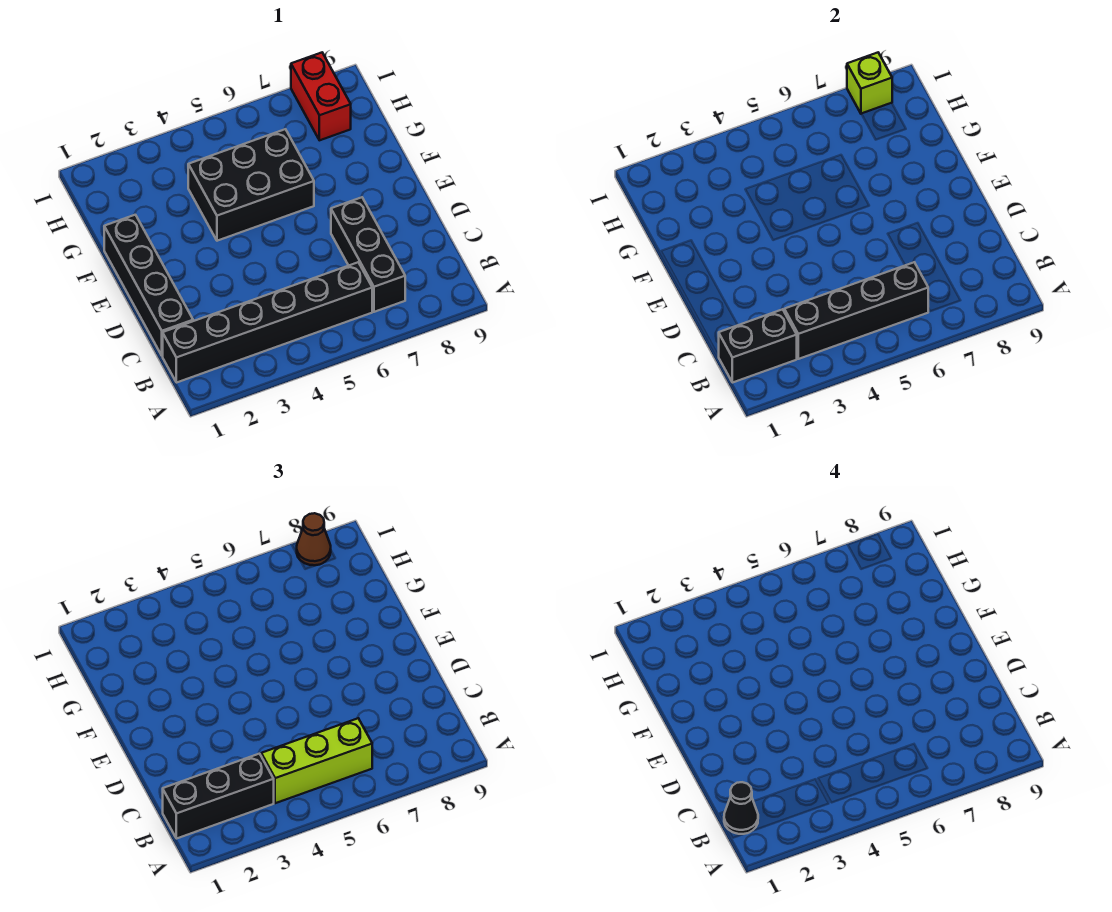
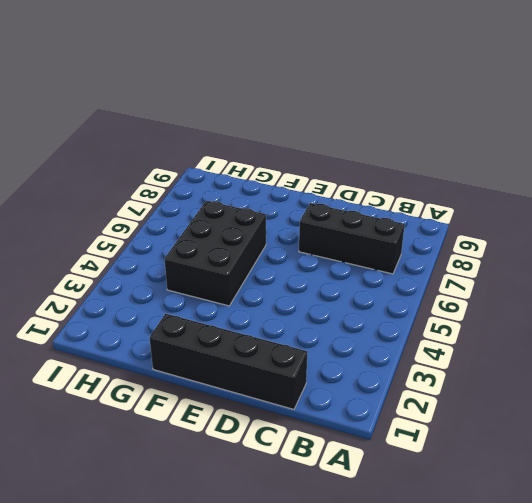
none -> black 1x6 brick [163,262,372,383]
none -> red 1x2 brick [291,53,351,140]
none -> black 1x2 brick [719,309,797,383]

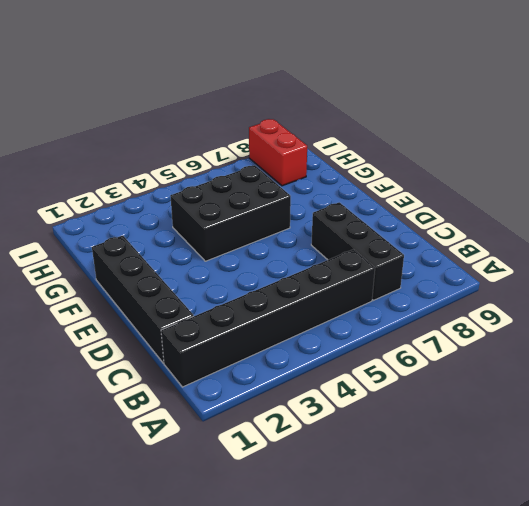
none -> black 1x2 brick [719,309,797,383]
none -> black 1x4 brick [784,262,929,359]
none -> lime 1x1 brick [847,53,892,114]

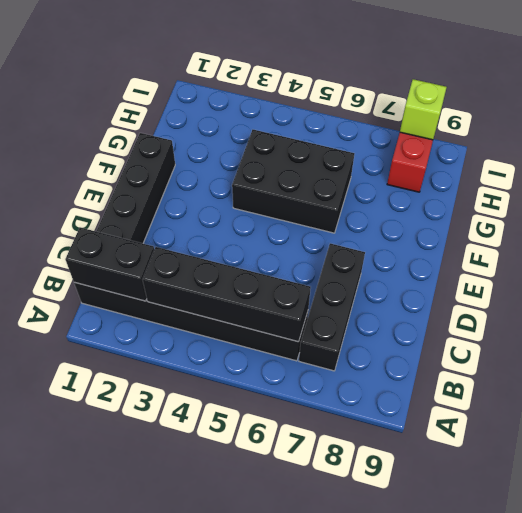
none -> black 1x3 brick [163,754,274,839]
none -> lime 1x3 brick [261,718,372,803]
none -> brown 1x1 cone [297,513,331,565]

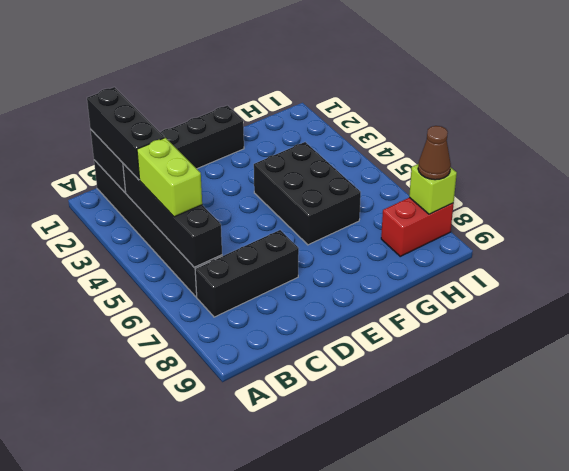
lime 1x2 brick [137,138,202,217] -> lime 1x3 brick [261,718,372,803]
none -> black 1x1 cone [724,782,758,834]

